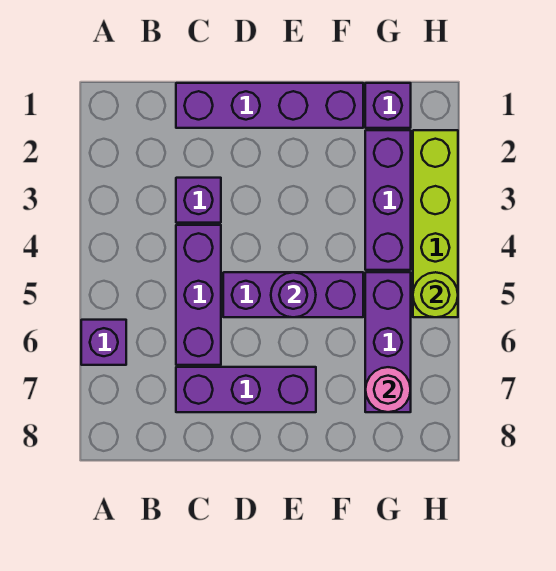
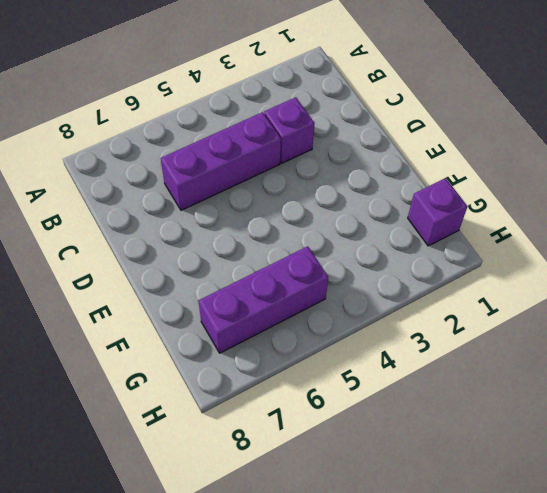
none -> purple 1x1 brick [81,320,126,365]
none -> purple 1x4 brick [176,83,363,128]
none -> purple 1x3 brick [176,367,316,412]

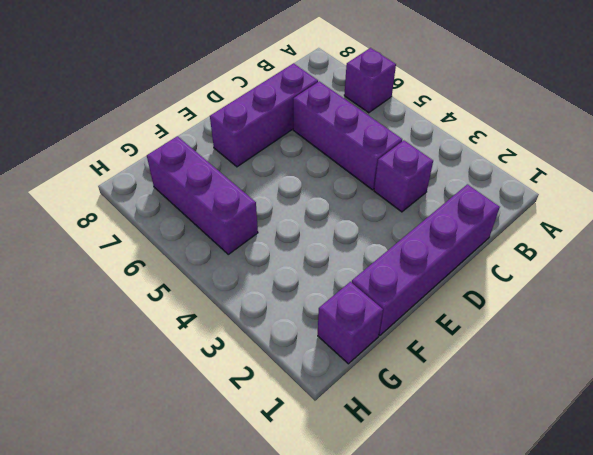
none -> purple 1x3 brick [223,272,363,317]
none -> purple 1x3 brick [365,130,411,270]
none -> lime 1x4 brick [413,130,458,317]

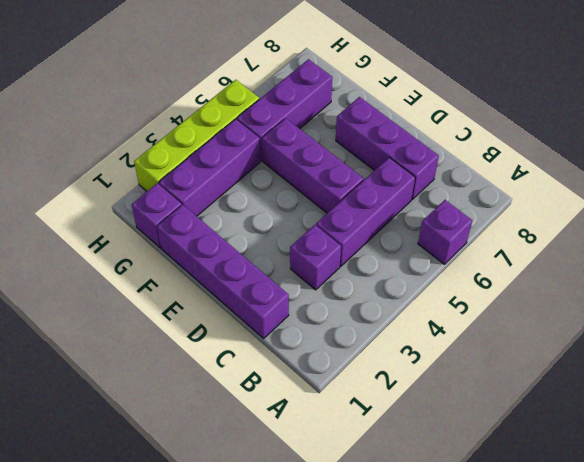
none -> purple 1x1 round brick [271,272,316,317]
none -> pink 1x1 round brick [366,367,411,412]
none -> lime 1x1 round brick [413,272,458,317]

